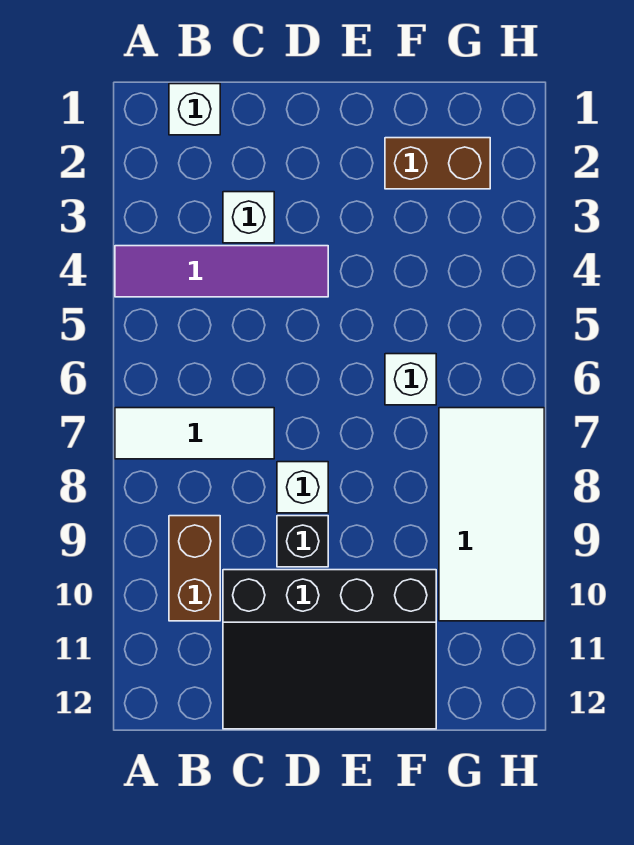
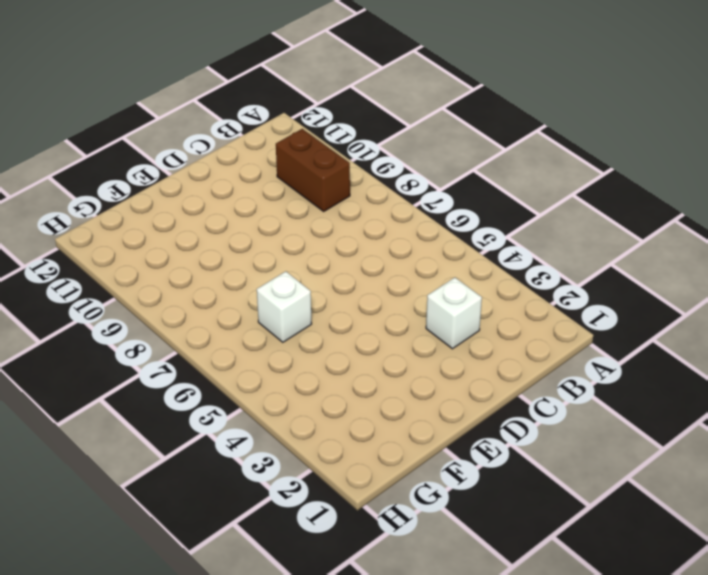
none -> purple 1x4 tile [115,246,328,297]
none -> white 1x3 tile [115,408,274,459]

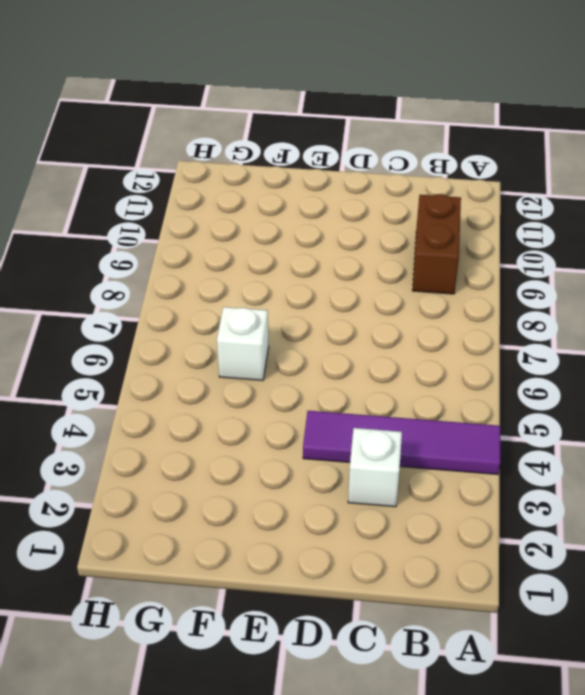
none -> white 1x3 tile [115,408,274,459]
none -> white 1x1 brick [169,84,220,135]

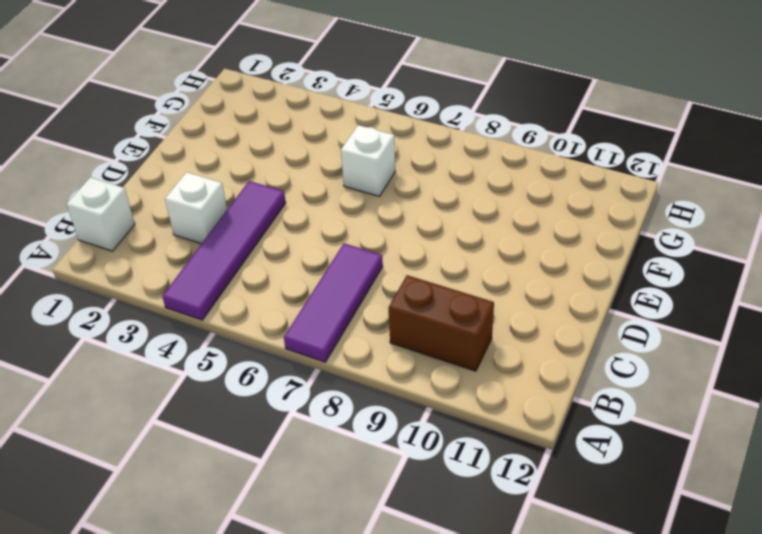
purple 1x3 tile [284,243,383,362] -> white 1x3 tile [115,408,274,459]
none -> black 3x4 slope [223,570,436,729]
none -> white 1x1 brick [277,462,328,513]

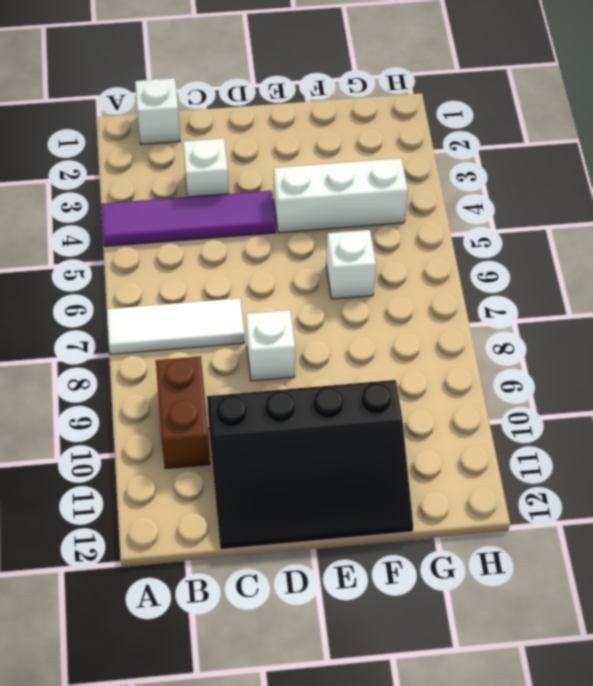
white 1x3 brick [274,158,408,233] -> none
none -> black 1x1 brick [277,516,328,567]
none -> brown 1x2 brick [385,138,490,189]

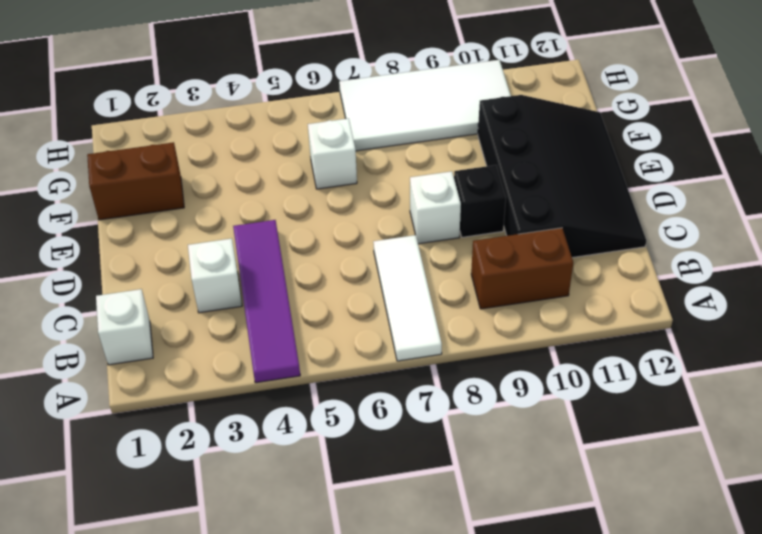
brown 1x2 brick [87,142,184,220] -> brown 1x2 brick turned to [385,138,490,189]

